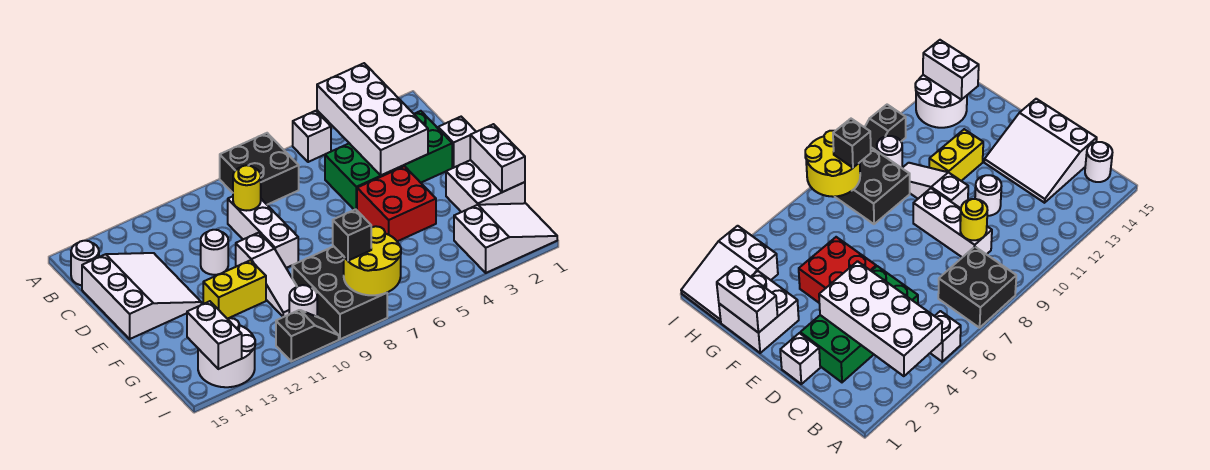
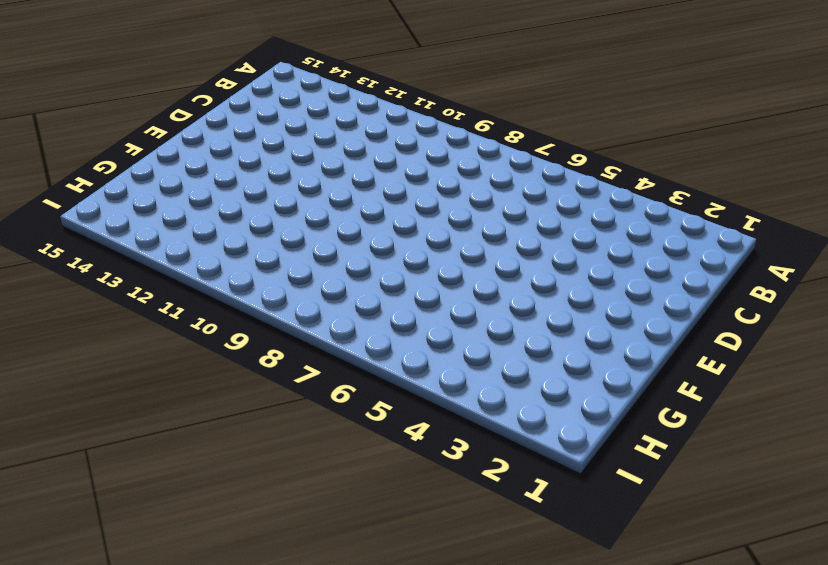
none -> white 1x1 brick [293,111,331,162]
none -> black 2x2 brick [220,133,299,205]
none -> white 1x1 round brick [71,241,99,285]

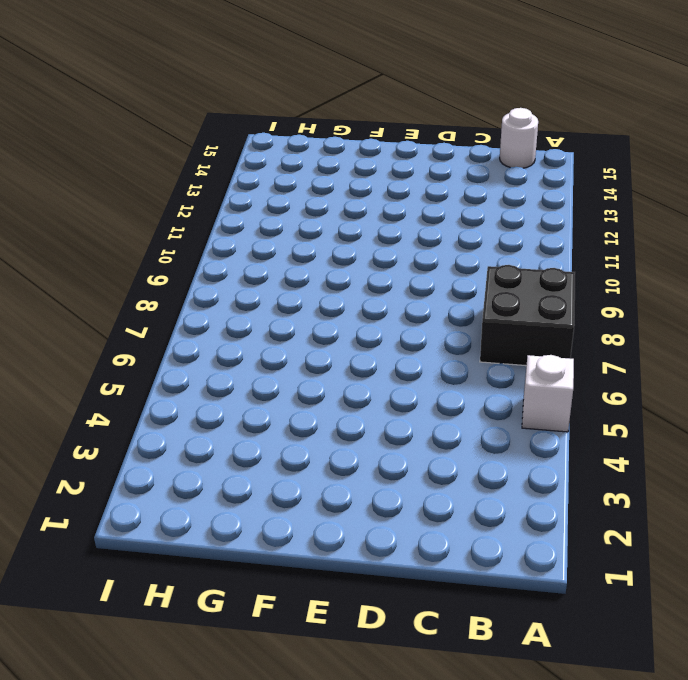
none -> green 2x4 brick [325,111,452,210]
none -> white 1x3 brick [228,196,298,268]
none -> white 3x3 slope [82,253,201,339]

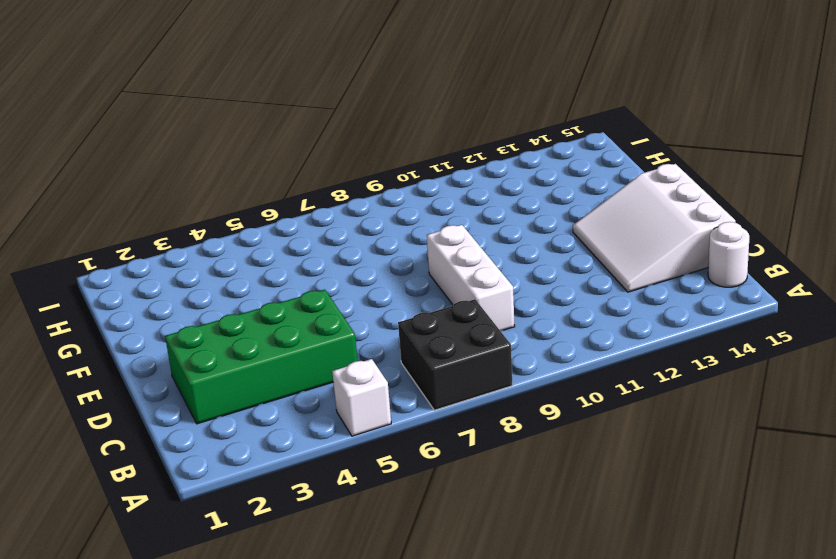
none -> white 1x1 brick [438,117,476,168]
none -> white 1x1 round brick [201,230,228,275]
none -> red 2x2 brick [357,166,436,241]

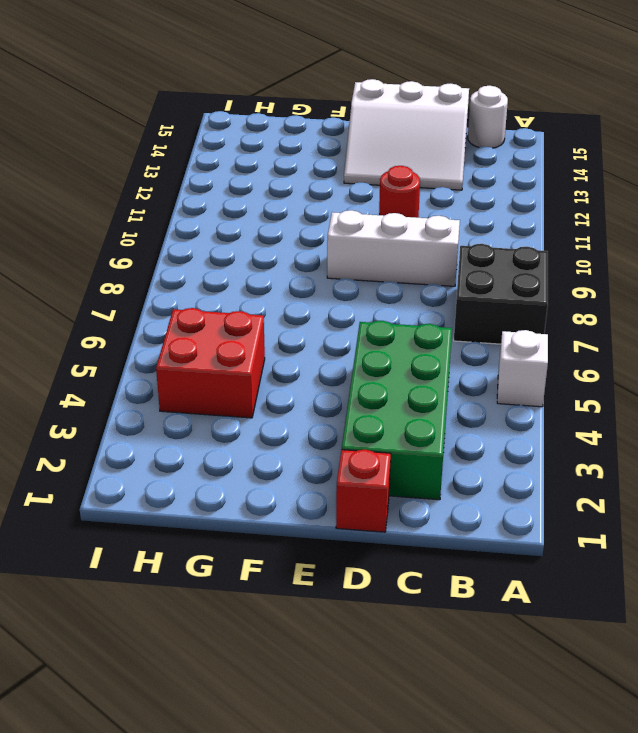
red 1x1 brick [336,450,391,532] -> white 1x1 brick [438,117,476,168]
red 1x1 round brick [379,166,420,218] -> white 1x1 round brick [201,230,228,275]
red 2x2 brick [156,308,265,418] -> red 2x2 brick moved to [357,166,436,241]
none -> white 1x3 slope [236,233,297,317]
none -> white 2x2 brick [446,160,525,212]
none -> yellow 1x2 brick [203,260,266,319]

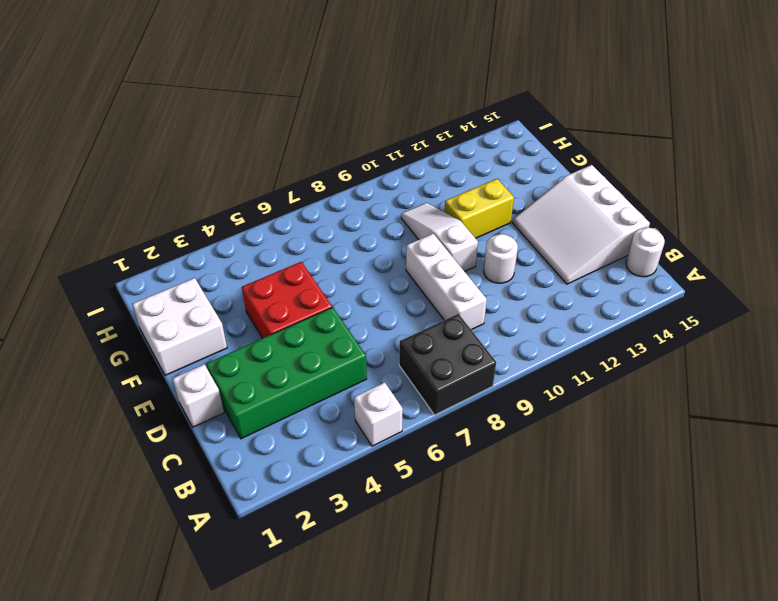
none -> black 2x3 brick [292,246,387,339]
none -> white 2x3 slope [454,203,557,273]
none -> white 1x1 round brick [289,285,317,317]

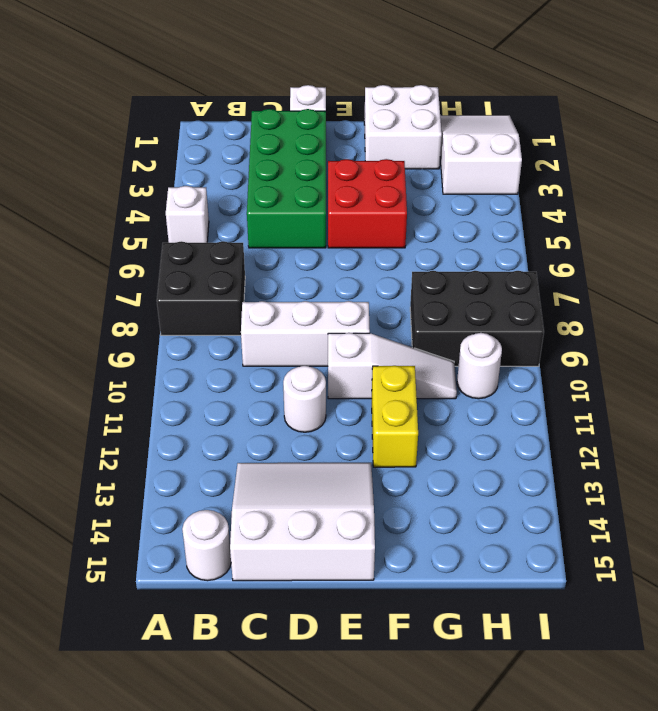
none -> white 2x2 round brick [198,318,255,387]
none -> black 1x2 slope [276,310,339,361]
none -> white 2x4 brick [317,63,428,175]

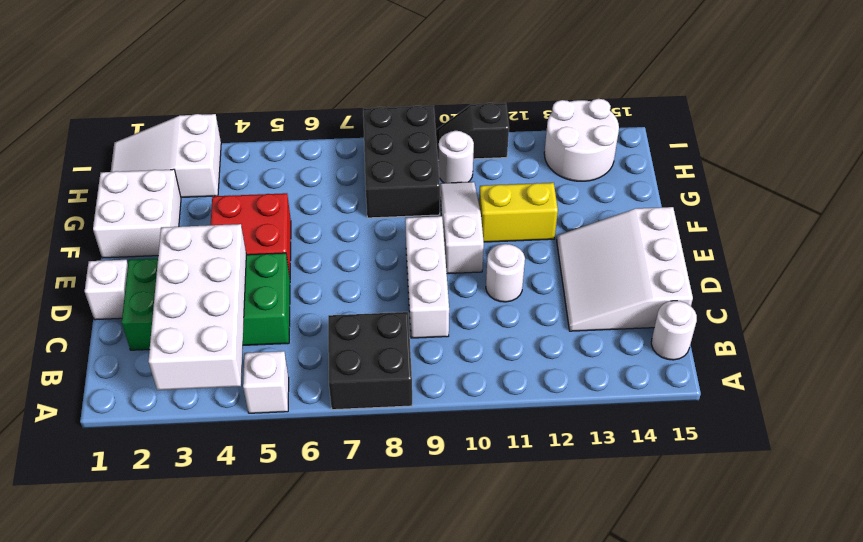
none -> yellow 1x1 round brick [233,165,261,211]
none -> white 1x2 brick [470,124,525,192]
none -> yellow 2x2 round brick [344,226,401,295]

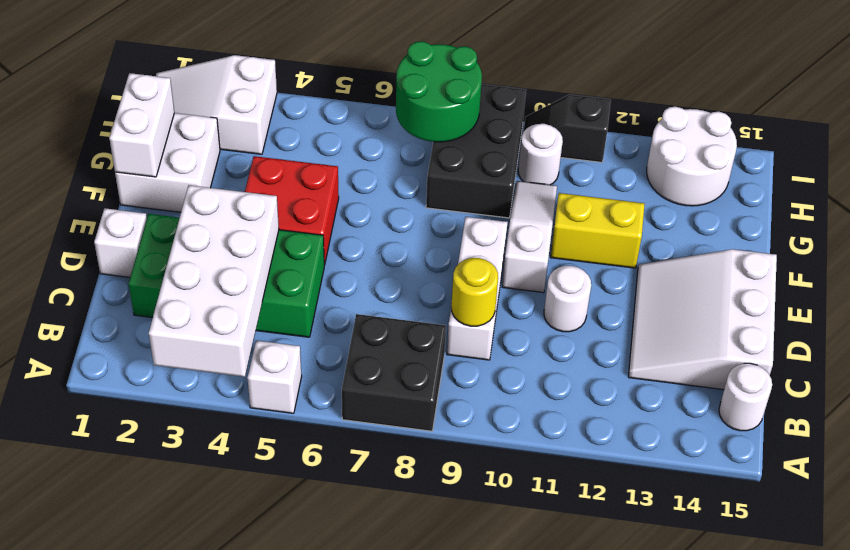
green 2x2 round brick [396,41,482,142] -> yellow 2x2 round brick [344,226,401,295]
none -> white 1x2 brick [187,301,242,369]
none -> black 1x1 brick [333,209,371,261]

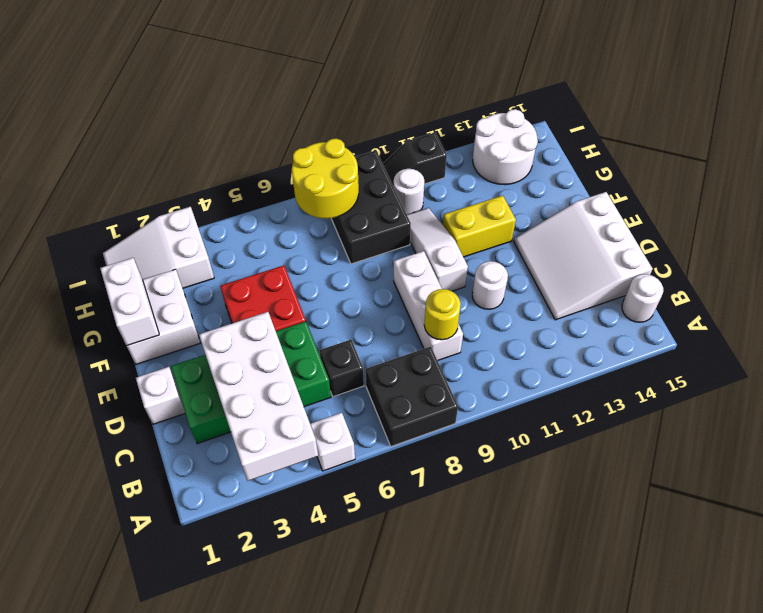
black 1x1 brick [319,340,364,397] -> black 1x1 brick moved to [333,209,371,261]
none -> white 1x2 brick [187,301,242,369]

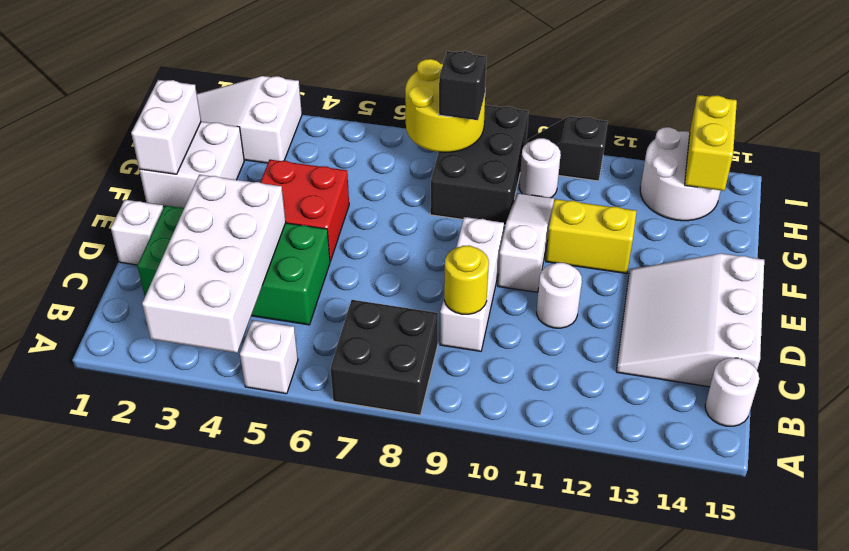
yellow 1x2 brick [685,95,737,191] -> white 1x2 brick [187,301,242,369]

